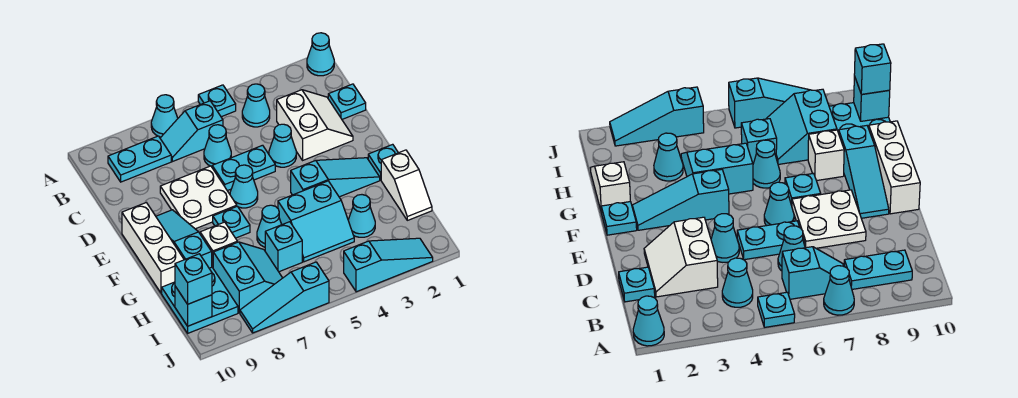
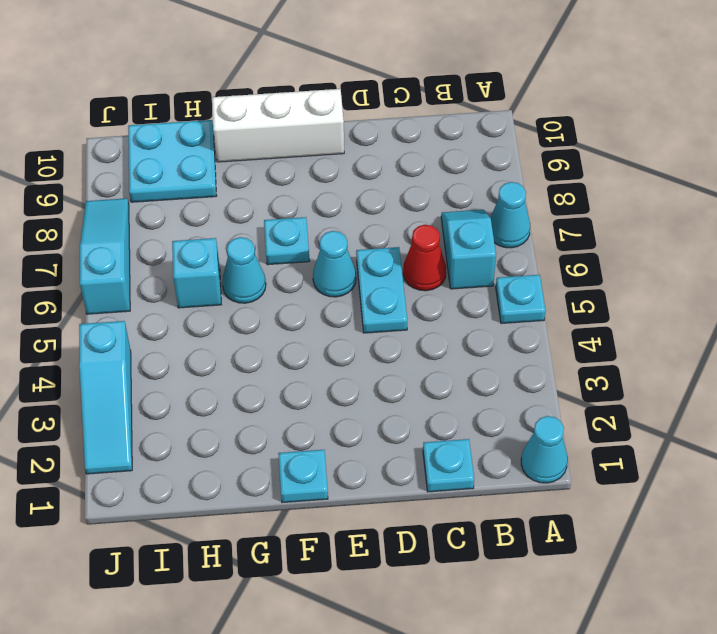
red 1x1 cone [403,225,446,291] -> cyan 1x1 cone [204,125,231,167]
none -> cyan 1x1 cone [242,84,270,127]
none -> cyan 1x2 plate [108,136,171,182]
none -> white 2x2 slope [277,90,353,160]
none -> cyan 1x1 cone [269,124,296,167]

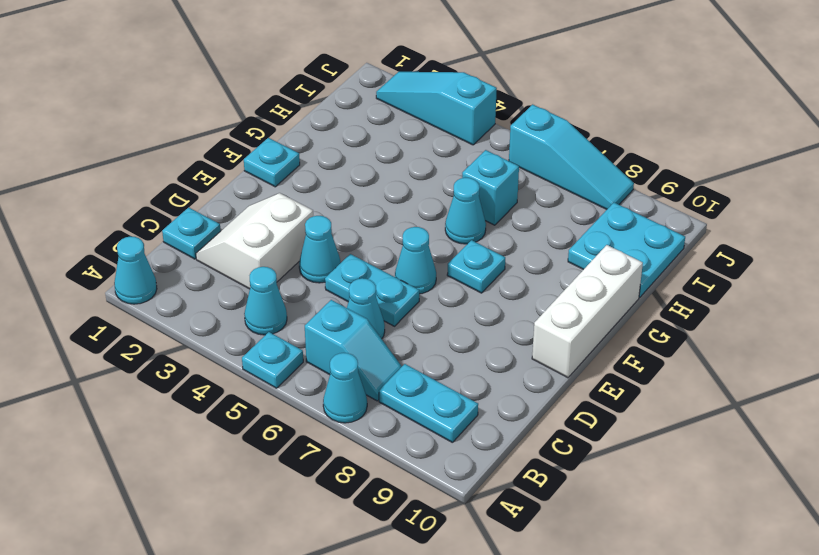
none -> white 2x2 plate [160,166,237,229]
none -> cyan 1x3 slope [156,210,212,268]
none -> cyan 1x3 slope [291,158,380,197]
none -> white 1x2 slope [381,150,432,220]

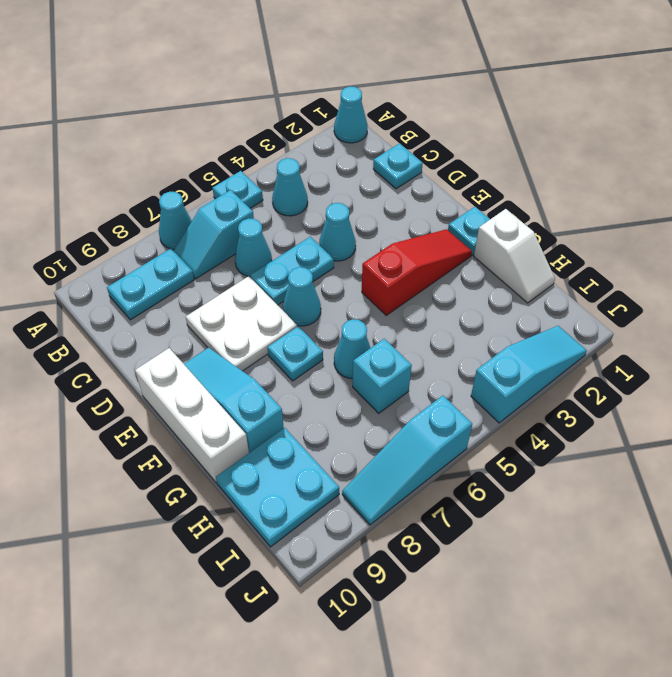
red 1x3 slope [362,229,472,315] -> cyan 1x3 slope [291,158,380,197]
none -> white 2x2 slope [277,90,353,160]
none -> cyan 2x2 slope [278,181,354,262]
none -> white 1x1 brick [200,222,237,267]
none -> cyan 1x1 cone [348,195,375,237]

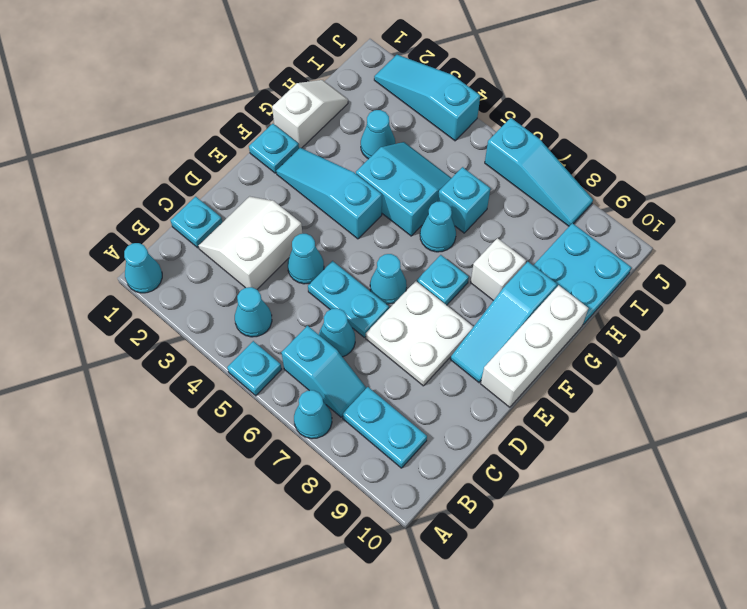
none -> cyan 2x2 slope [213,242,282,313]
none -> cyan 1x1 brick [175,286,212,326]
none -> cyan 1x1 brick [175,254,212,304]

